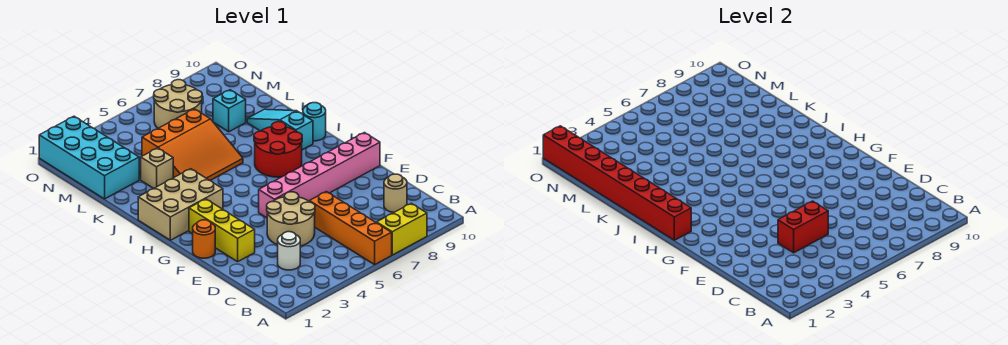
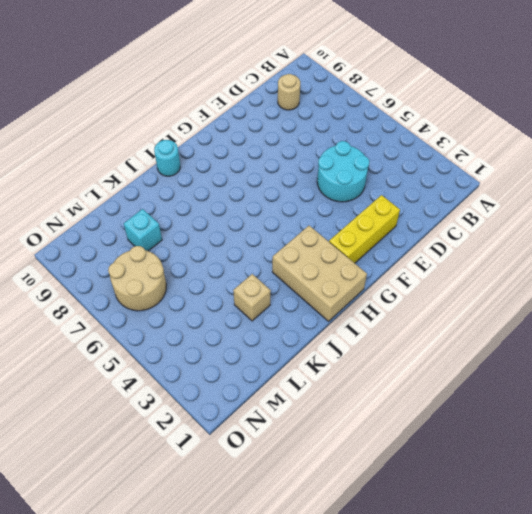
cyan 2x2 round brick [317,141,369,202] -> tan 2x2 round brick [267,192,315,246]
none -> orange 1x4 brick [309,192,392,265]
none -> yellow 1x2 brick [377,203,427,255]
none -> white 1x1 round brick [278,232,300,270]

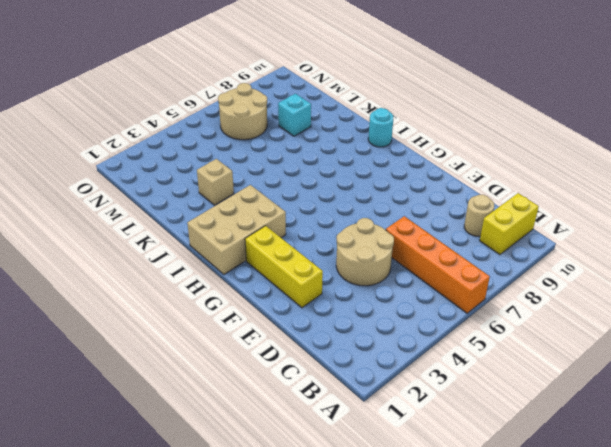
yellow 1x2 brick [480,193,539,255] -> yellow 1x2 brick moved to [377,203,427,255]
none -> white 1x1 round brick [278,232,300,270]
none -> orange 1x1 round brick [193,220,215,258]
none -> pink 1x6 brick [259,133,380,218]

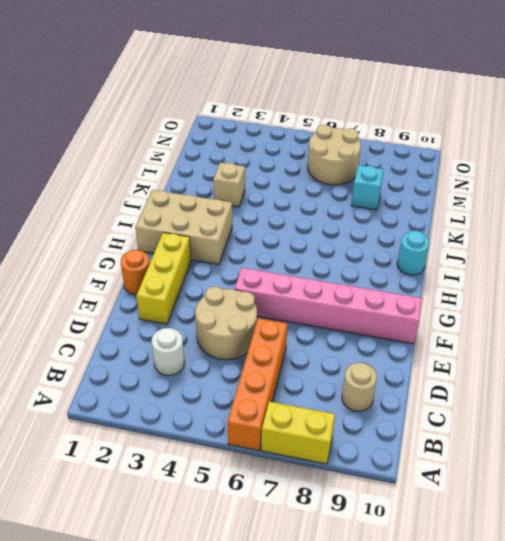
none -> red 2x2 round brick [254,122,302,177]
none -> cyan 1x3 slope [247,109,313,150]
none -> orange 3x3 slope [142,109,243,180]

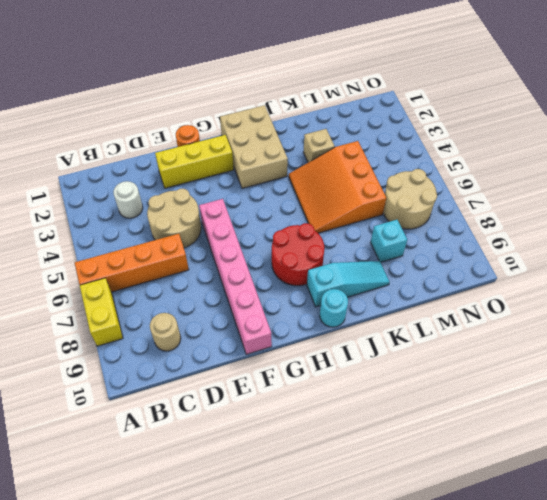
none -> cyan 2x4 brick [39,116,139,199]
none -> red 1x2 brick [778,201,828,253]
none -> red 1x8 brick [543,126,691,240]

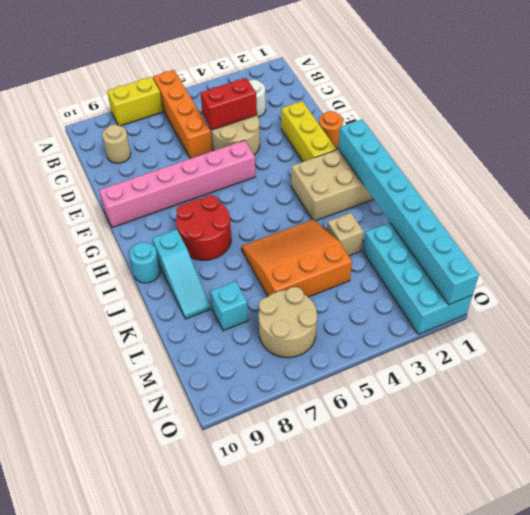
cyan 1x8 brick [338,120,479,305] -> red 1x8 brick [543,126,691,240]

